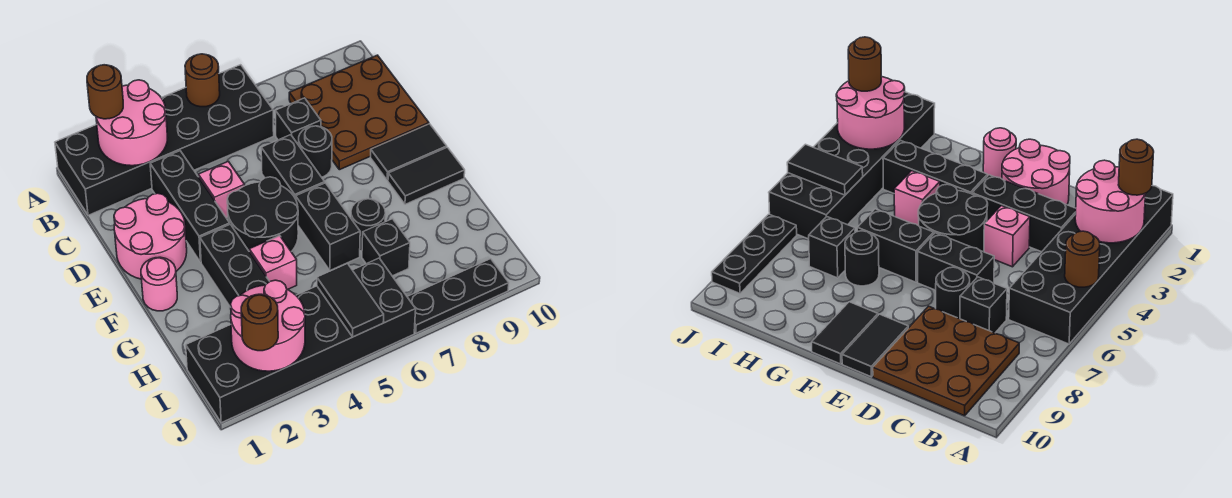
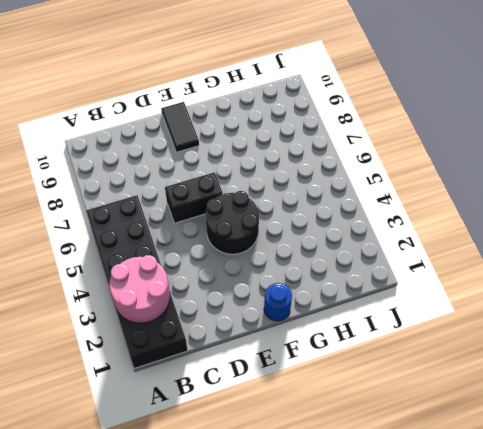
blue 1x1 round brick [264,283,292,321] -> pink 1x1 round brick [141,257,177,311]
none -> brown 3x3 plate [289,55,429,170]
none -> black 1x3 brick [150,151,230,262]
none -> black 1x1 brick [275,98,321,145]

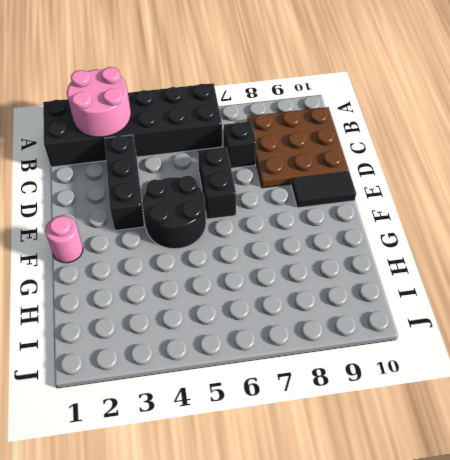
none -> pink 2x2 round brick [114,193,187,279]
none -> pink 1x1 brick [198,161,245,218]
none -> black 1x1 round brick [299,126,332,177]

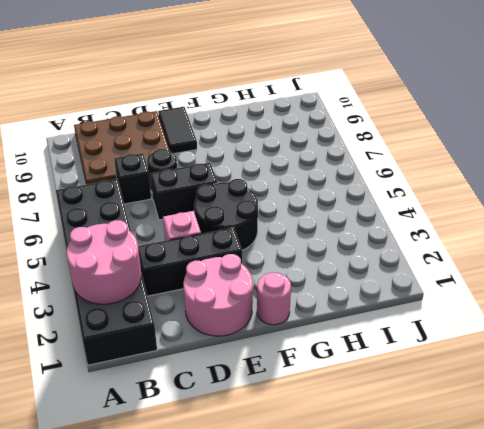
none -> black 1x3 brick [200,224,270,307]
none -> black 1x2 brick [296,183,360,270]
none -> black 1x2 tile [388,147,465,204]

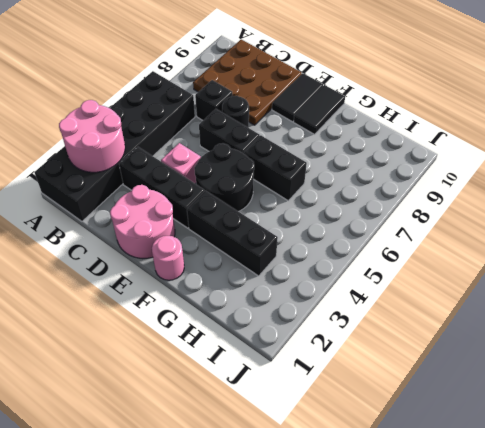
none -> pink 1x1 brick [249,236,297,290]
none -> black 1x1 round brick [351,199,385,251]
none -> black 1x1 brick [362,219,410,276]

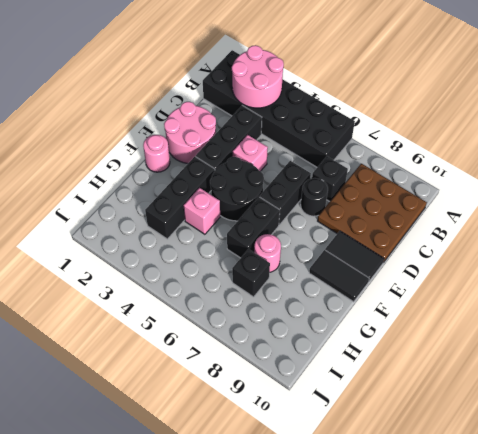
pink 1x1 round brick [254,234,281,272] -> black 1x1 round brick [351,199,385,251]
none -> black 2x6 brick [186,258,416,423]
none -> black 1x3 plate [407,259,509,333]
none -> brown 1x1 round brick [185,54,220,107]

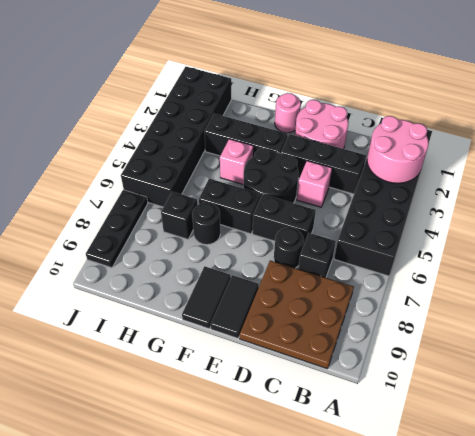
none -> brown 1x1 round brick [185,54,220,107]
none -> pink 2x2 round brick [231,280,305,371]
none -> black 1x2 tile [317,264,384,337]

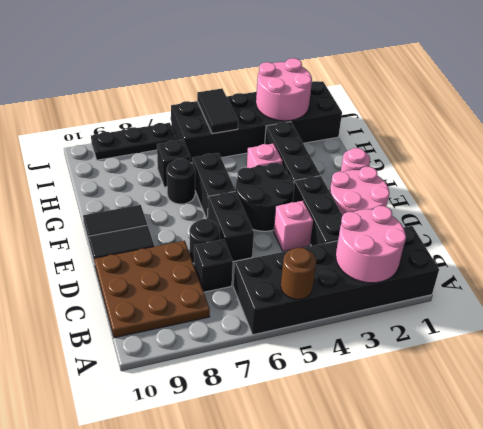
none -> brown 1x1 round brick [87,65,123,119]
none -> brown 1x1 round brick [241,294,278,351]

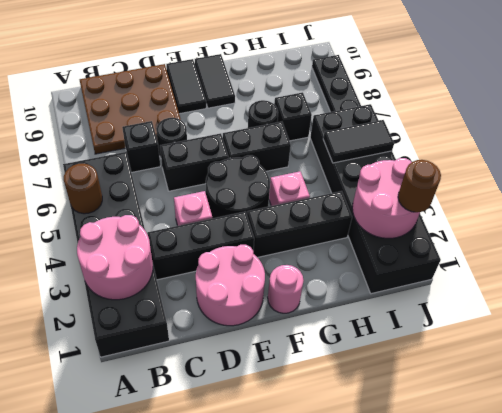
none -> brown 1x1 round brick [87,65,123,119]

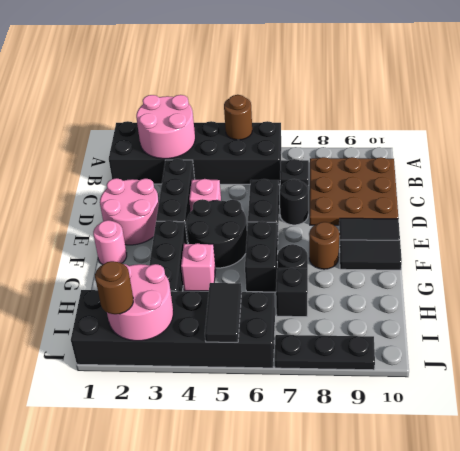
brown 1x1 round brick [309,222,339,269] -> brown 1x1 round brick moved to [87,65,123,119]

